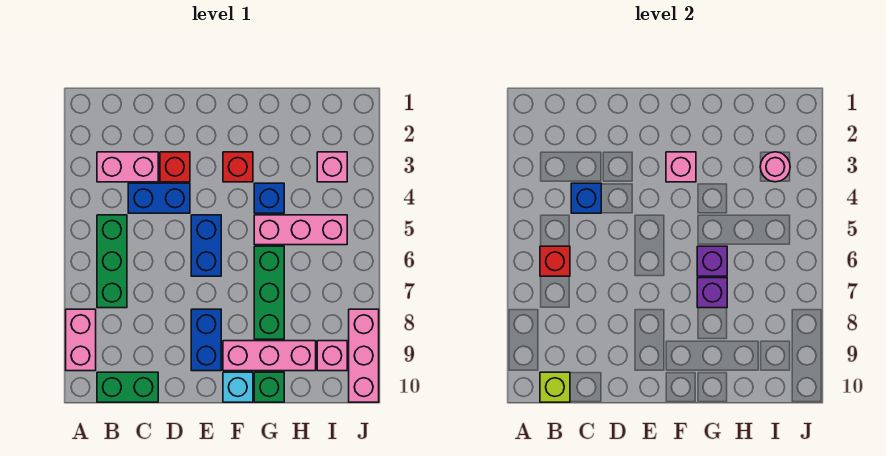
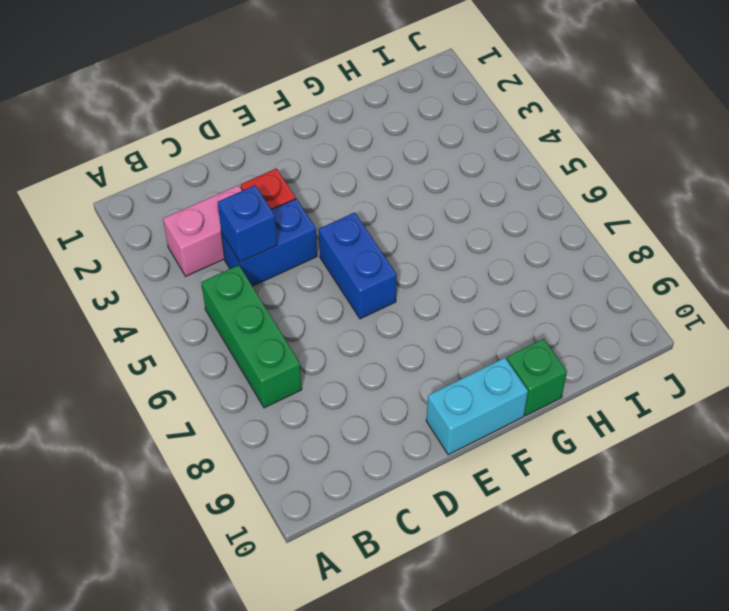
cyan 1x2 brick [426,358,528,455] -> cyan 1x1 brick [223,372,253,402]
none -> pink 1x2 brick [66,309,96,371]
none -> green 1x2 brick [97,372,158,402]
none -> blue 1x2 brick [191,309,221,371]

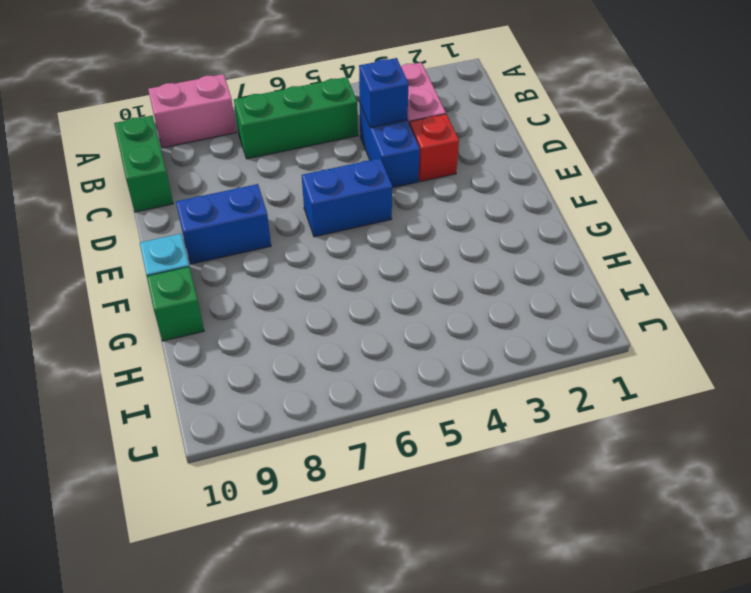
none -> red 1x1 brick [223,152,253,182]
none -> pink 1x3 brick [223,341,316,371]
none -> blue 1x1 brick [254,183,284,213]

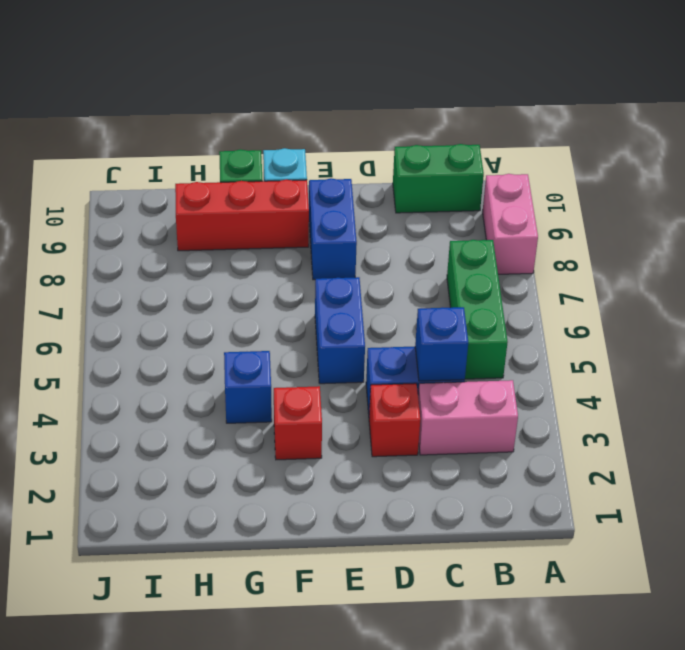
red 1x3 brick [175,180,309,251] -> pink 1x3 brick [223,341,316,371]
none -> pink 1x3 brick [254,215,347,245]
none -> green 1x3 brick [254,246,284,339]
none -> pink 1x1 brick [317,152,347,182]

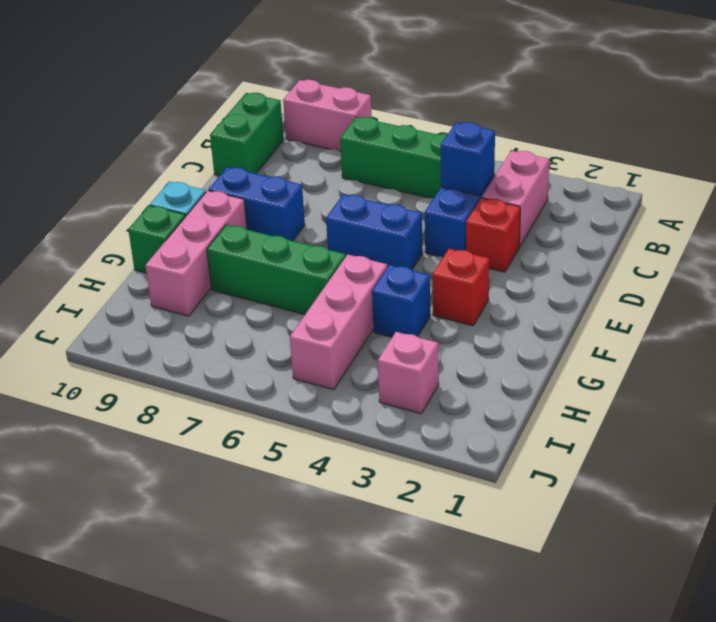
none -> pink 1x1 brick [317,341,347,371]
none -> pink 1x3 brick [349,309,379,402]
none -> red 1x1 brick [540,246,570,276]

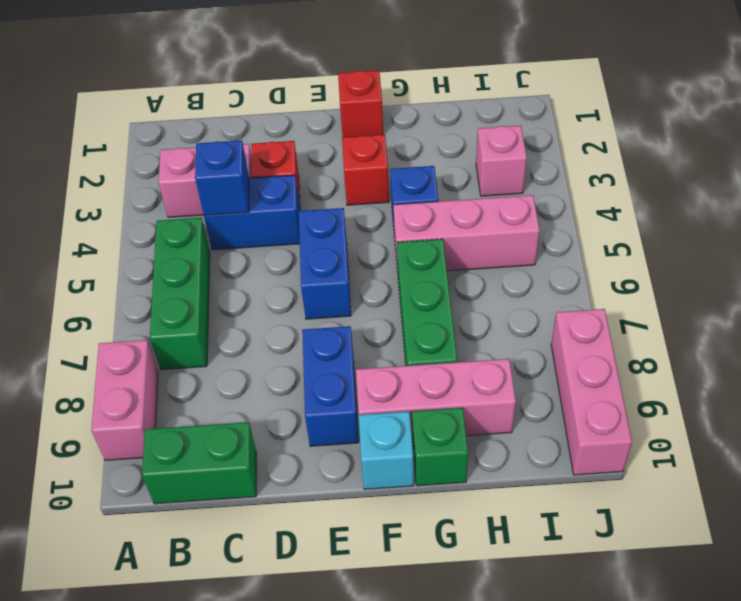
red 1x1 brick [338,70,383,137] -> red 1x1 brick moved to [540,246,570,276]
none -> pink 1x1 brick [317,341,347,371]
none -> lime 1x1 brick [540,372,570,402]
none -> pink 1x1 brick [666,152,696,182]

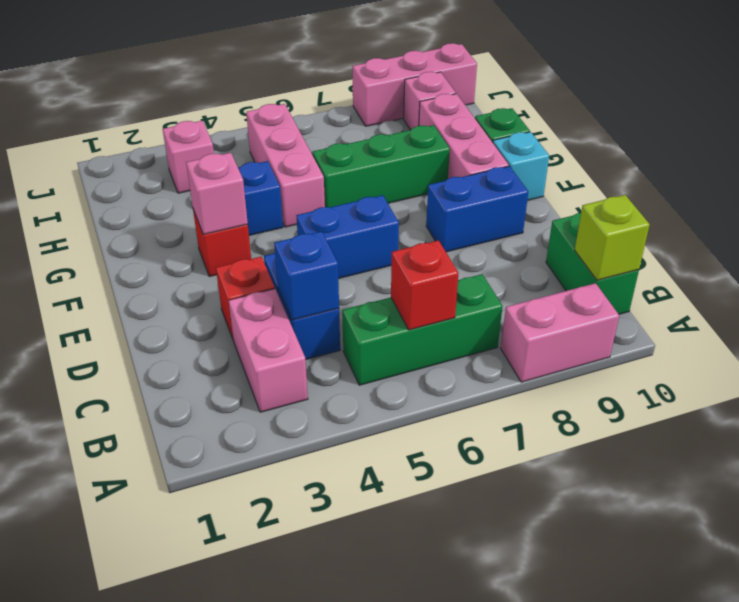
none -> purple 1x1 brick [697,246,727,276]
none -> purple 1x1 brick [697,278,727,308]
none -> pink 1x1 round brick [760,152,790,182]

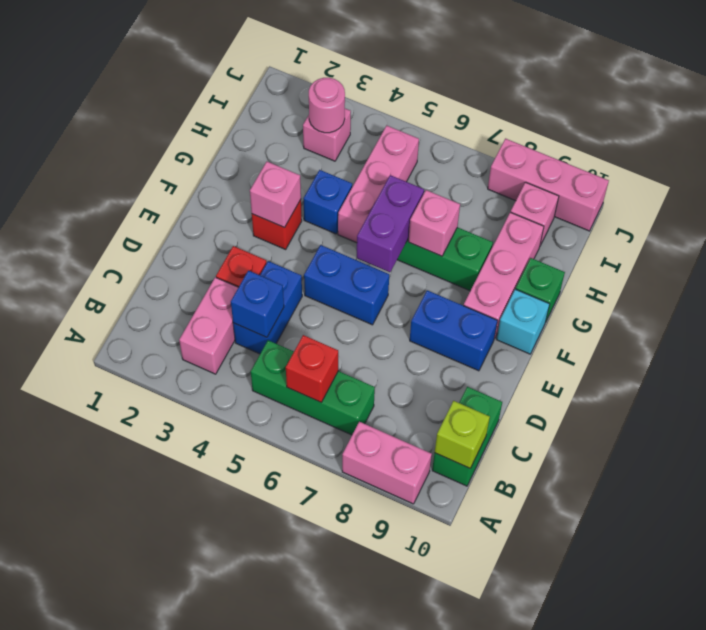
purple 1x2 brick [356,175,424,272] -> purple 1x1 brick [697,246,727,276]
pink 1x1 brick [408,190,460,256] -> purple 1x1 brick [697,278,727,308]

